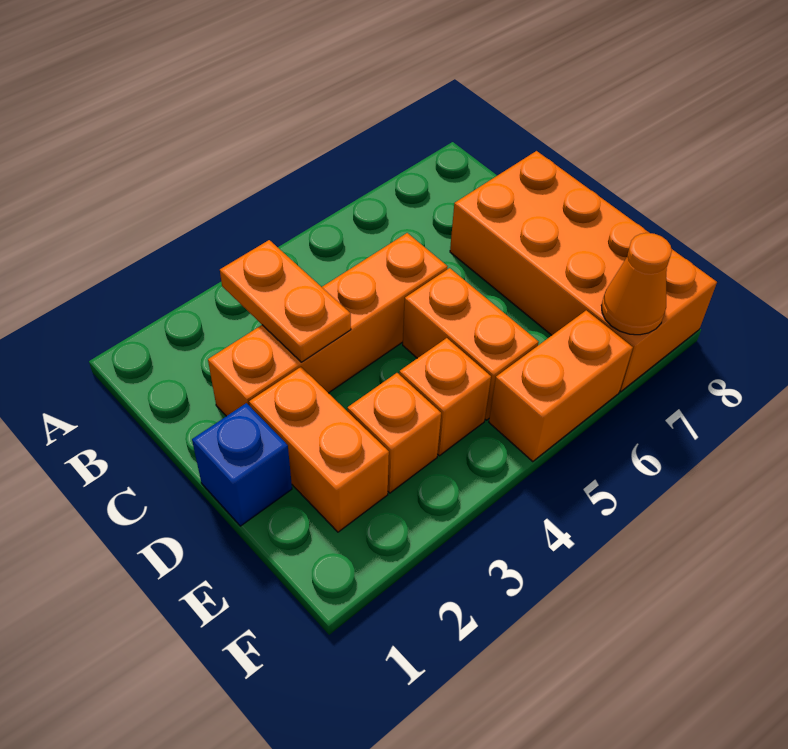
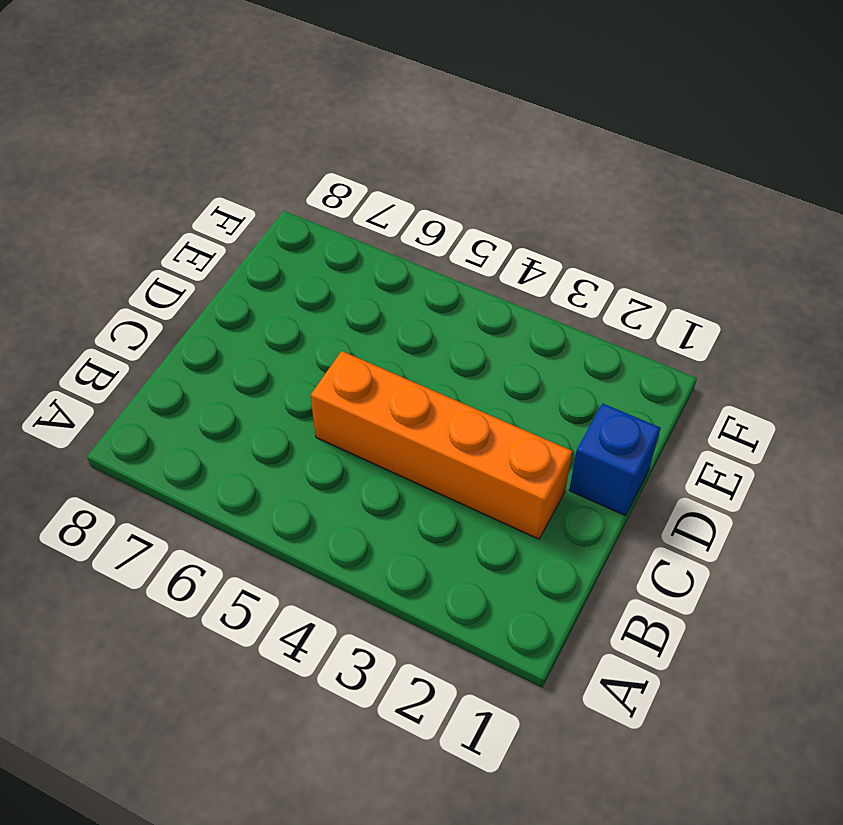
none -> orange 2x4 brick [450,151,717,392]
none -> orange 1x2 brick [249,367,389,532]

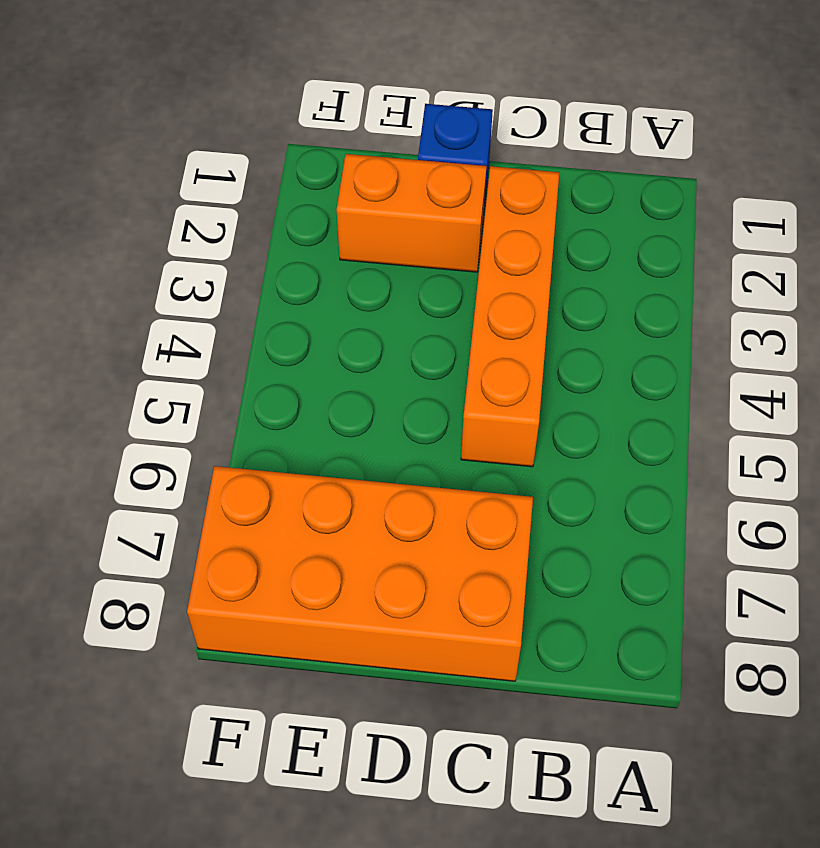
none -> orange 1x2 brick [403,268,539,420]
none -> orange 1x1 brick [347,373,441,493]

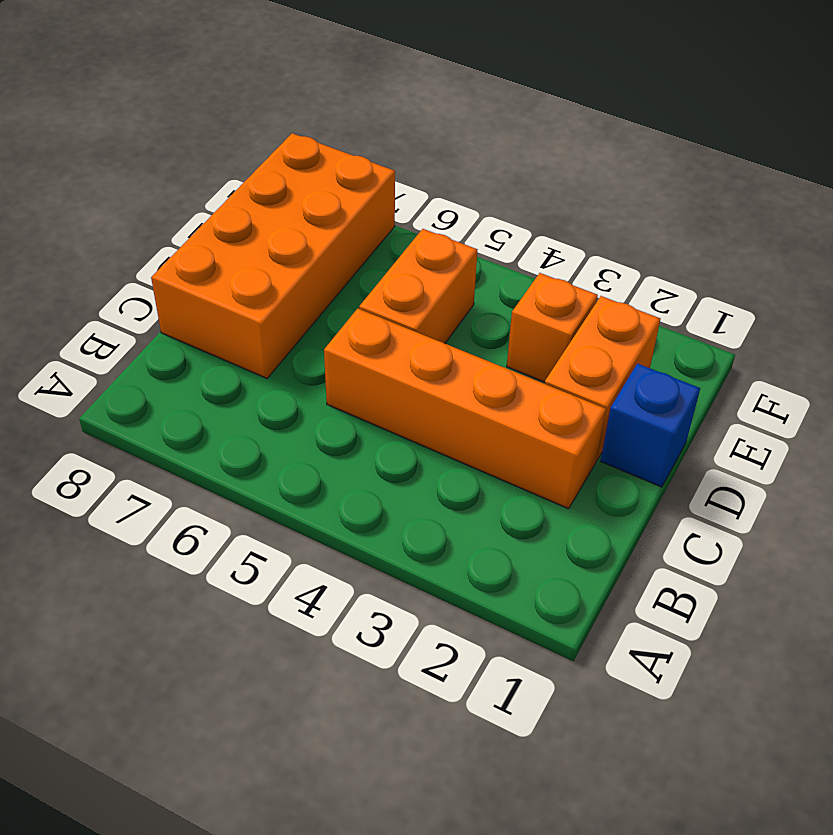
none -> orange 1x1 brick [399,338,491,456]
none -> orange 1x2 brick [489,310,633,462]

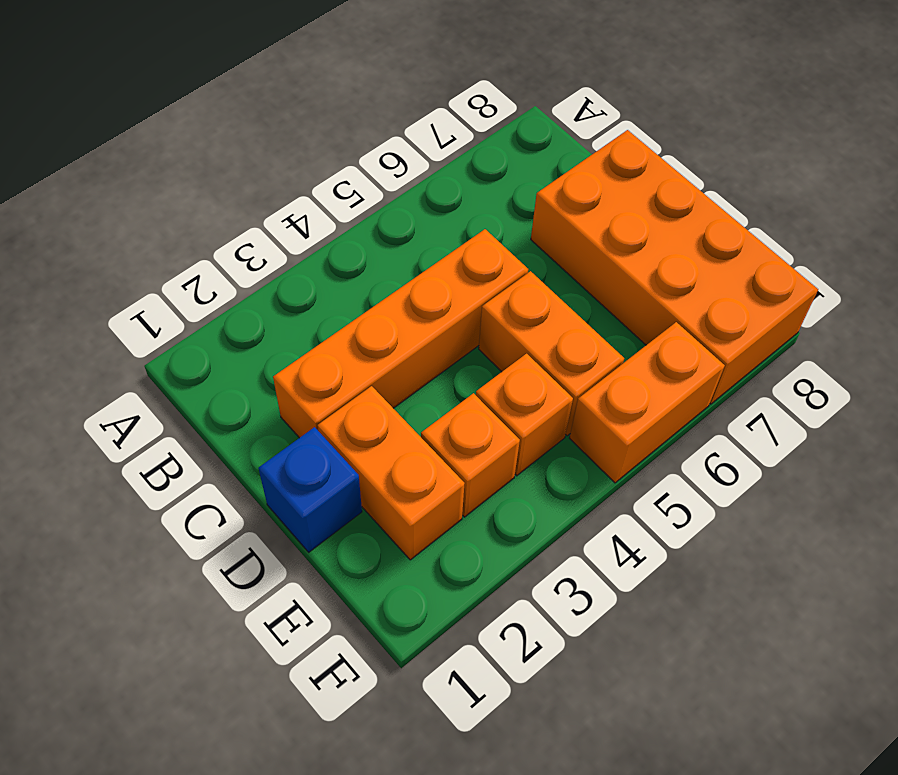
none -> orange 1x2 plate [220,240,351,362]
none -> orange 1x1 cone [601,233,672,335]

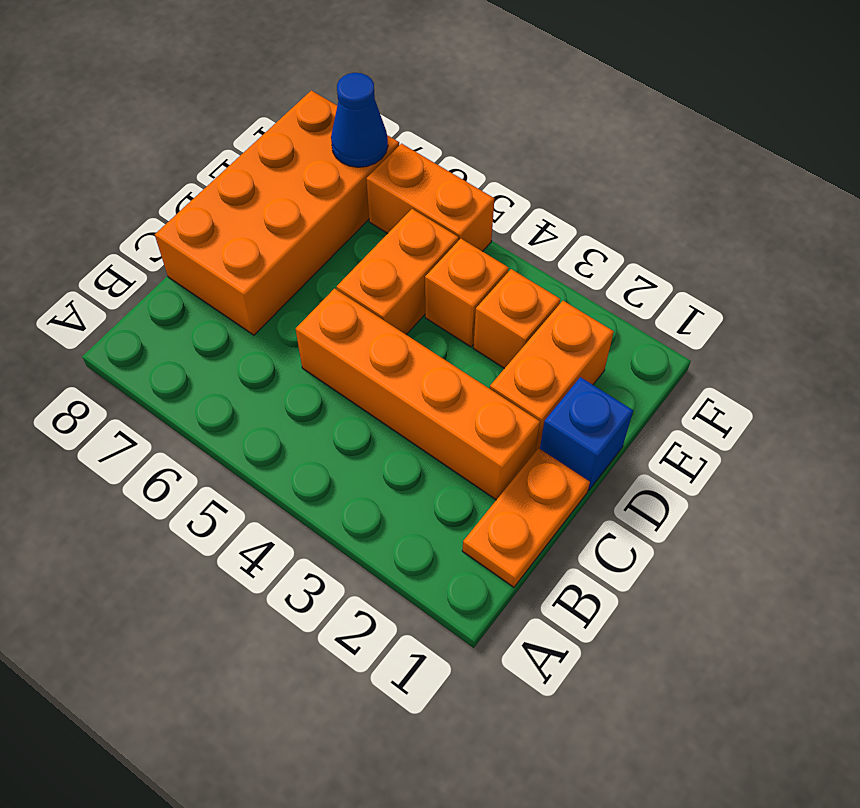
orange 1x2 plate [462,448,590,587] -> orange 1x2 plate moved to [220,240,351,362]
blue 1x1 cone [331,73,388,167] -> orange 1x1 cone [601,233,672,335]

